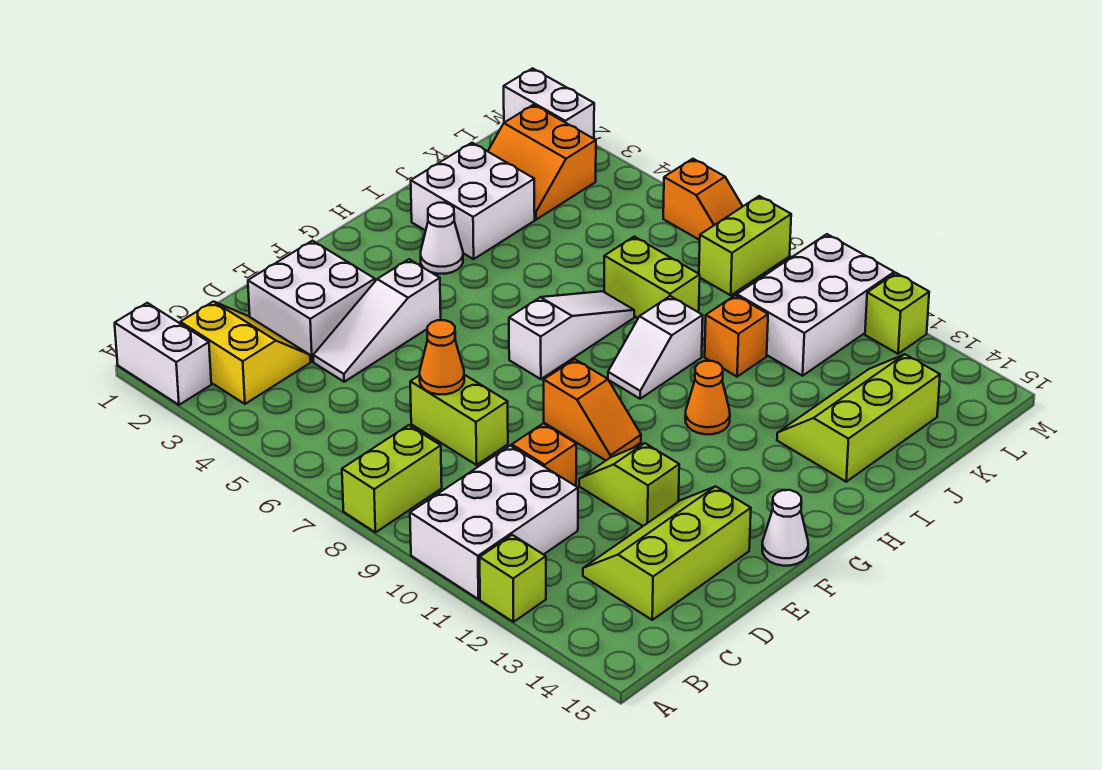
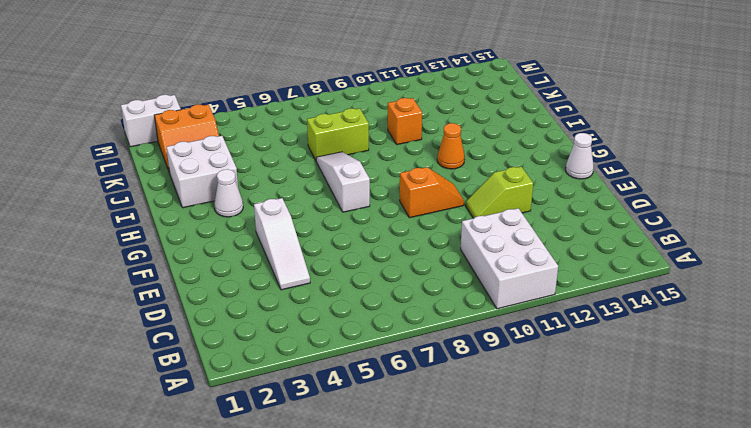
none -> white 1x2 brick [115,303,211,405]
none -> lime 1x2 brick [342,425,442,532]
none -> lime 1x1 brick [480,535,546,622]

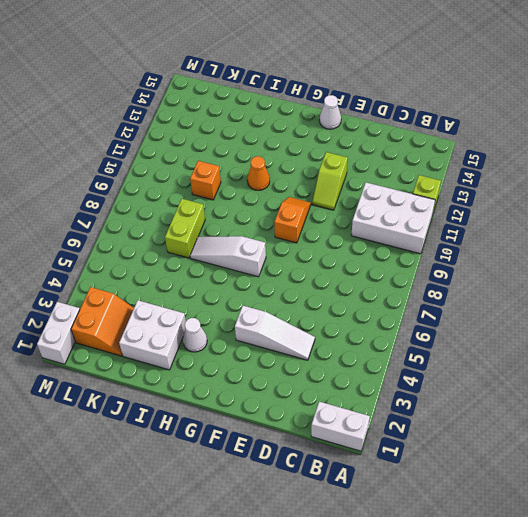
white 1x2 brick [311,402,370,451] -> white 1x2 brick turned to [115,303,211,405]
none -> lime 1x2 brick [342,425,442,532]
none -> yellow 2x2 slope [180,301,310,404]
none -> lime 2x3 slope [583,486,751,620]

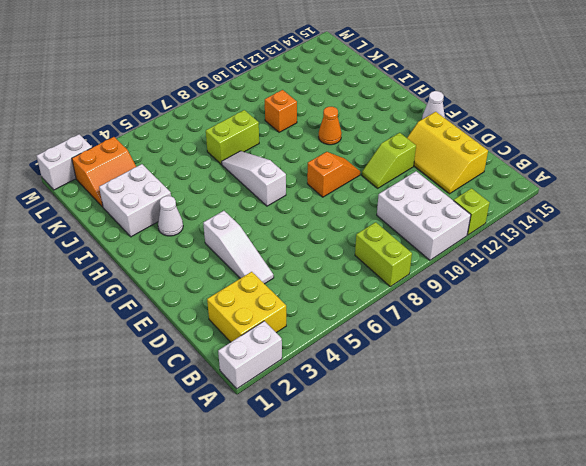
yellow 2x2 brick [207,272,286,342] -> yellow 2x2 slope [180,301,310,404]
yellow 2x3 slope [407,112,488,194] -> lime 2x3 slope [583,486,751,620]
none -> white 2x2 brick [248,241,375,361]
none -> lime 1x2 brick [410,375,508,465]
none -> orange 1x1 brick [512,423,576,486]

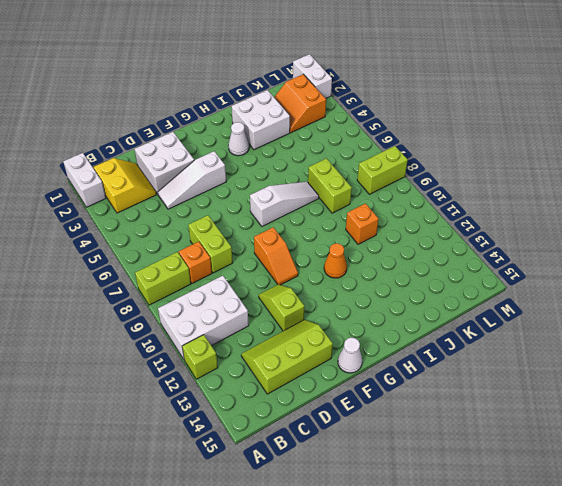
orange 1x1 brick [179,242,212,283] -> orange 1x1 brick moved to [512,423,576,486]
none -> white 1x2 slope [608,296,703,399]
none -> lime 2x3 slope [777,354,940,482]
none -> white 2x3 brick [737,234,894,376]

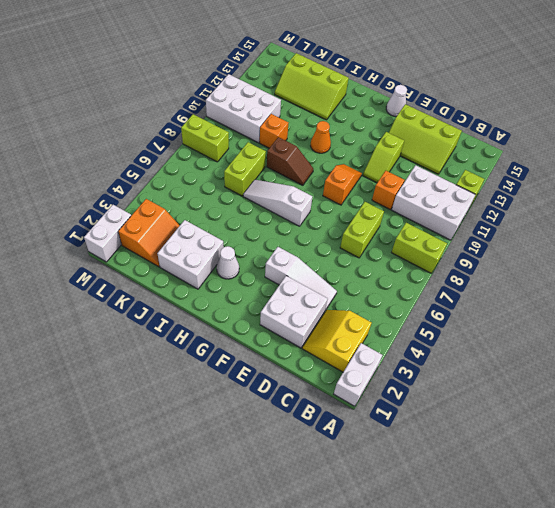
brown 1x2 slope [267,137,313,185] -> white 1x2 slope [608,296,703,399]
none -> orange 1x2 slope [663,159,743,240]
none -> lime 1x1 brick [865,273,929,354]
none -> orange 1x1 cone [420,320,464,394]

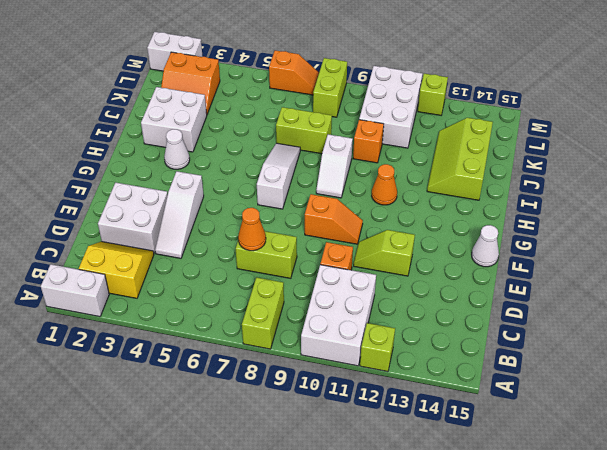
none -> lime 2x3 slope [583,486,751,620]

